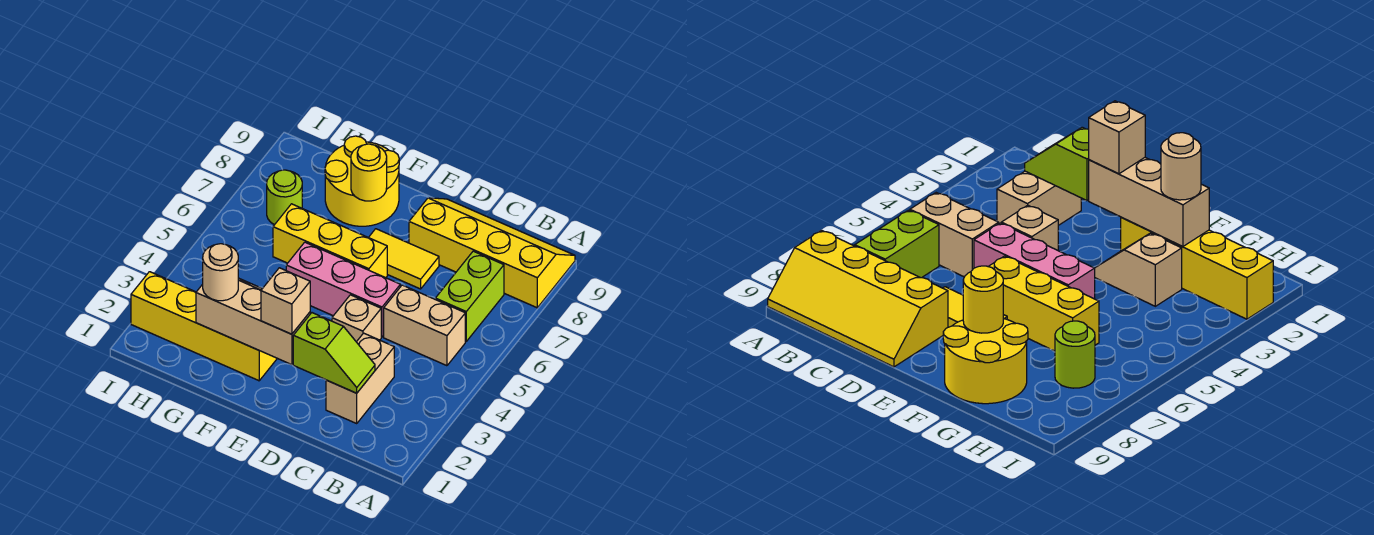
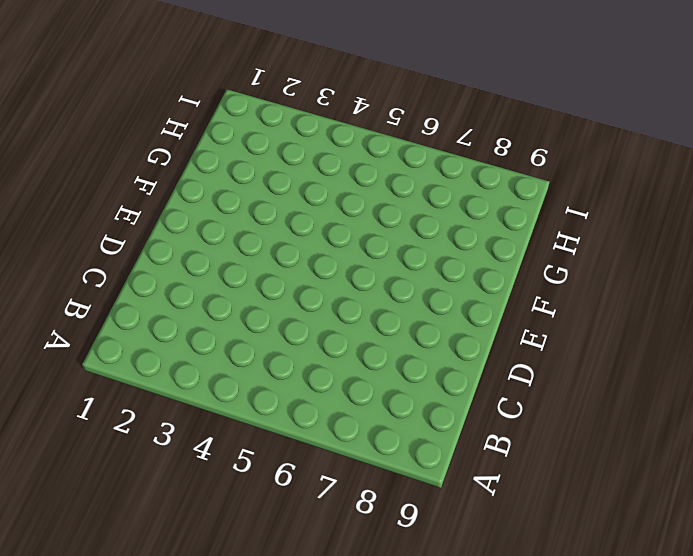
none -> yellow 2x4 slope [409,198,575,308]
none -> tan 1x2 brick [384,285,465,366]
none -> lime 1x2 brick [435,251,504,341]

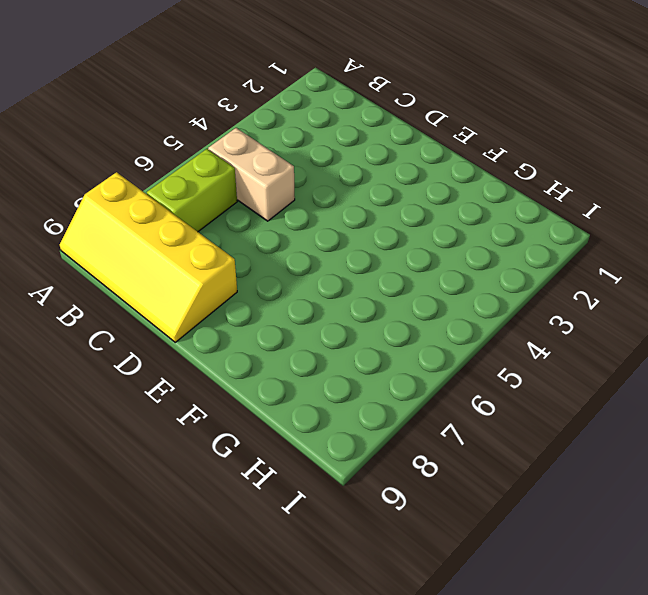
none -> tan 1x2 brick [326,333,394,423]
none -> tan 1x1 brick [332,295,381,342]
none -> pink 1x3 brick [286,242,400,337]

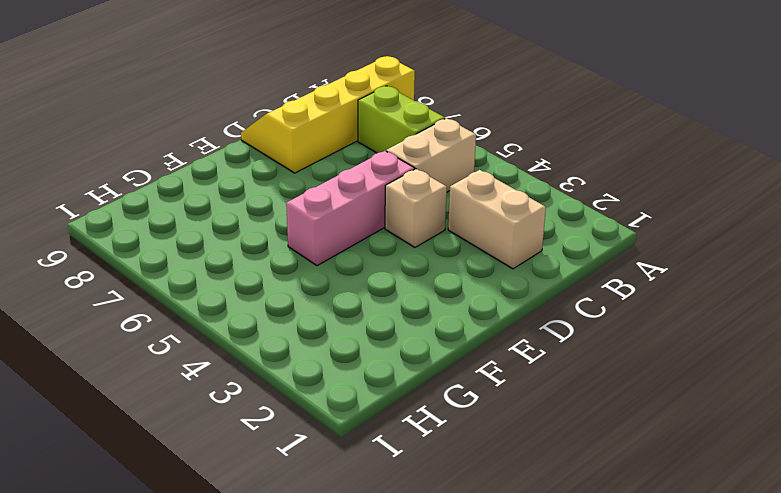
none -> yellow 1x2 tile [368,229,439,289]
none -> yellow 1x3 brick [273,204,387,278]
none -> yellow 1x4 brick [131,272,277,381]

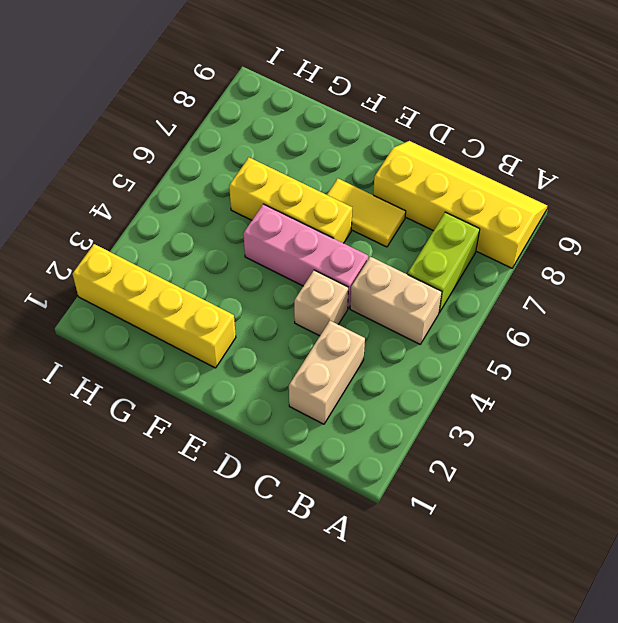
none -> tan 1x2 slope [1095,233,1182,306]
none -> yellow 2x2 round brick [325,136,399,226]
none -> lime 1x1 round brick [267,170,302,225]

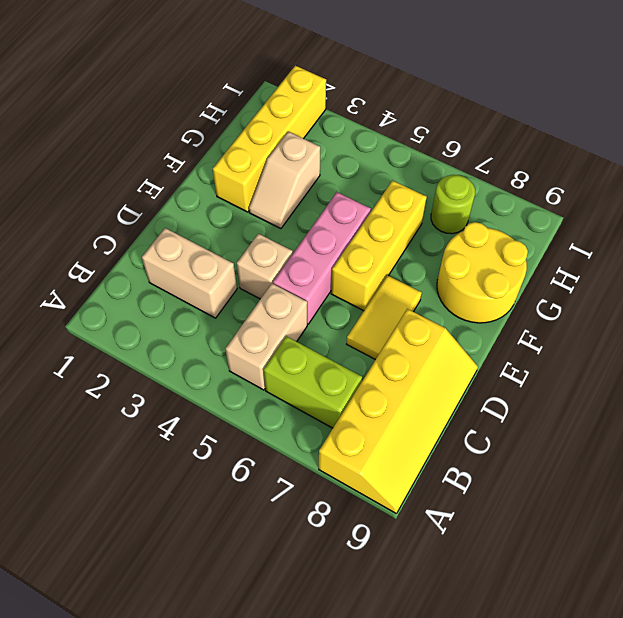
none -> lime 1x2 slope [293,313,375,393]
none -> tan 1x3 brick [196,280,310,365]
none -> yellow 1x1 round brick [351,144,387,201]

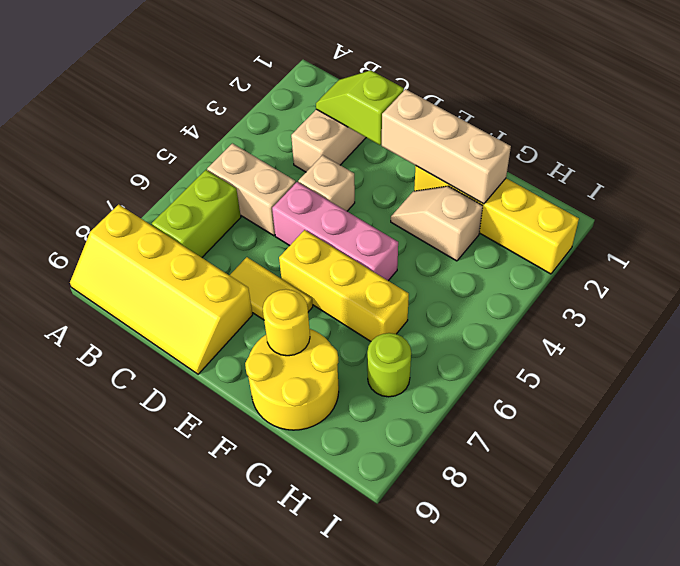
none -> tan 1x1 brick [261,268,310,334]
none -> tan 1x1 round brick [203,244,238,301]

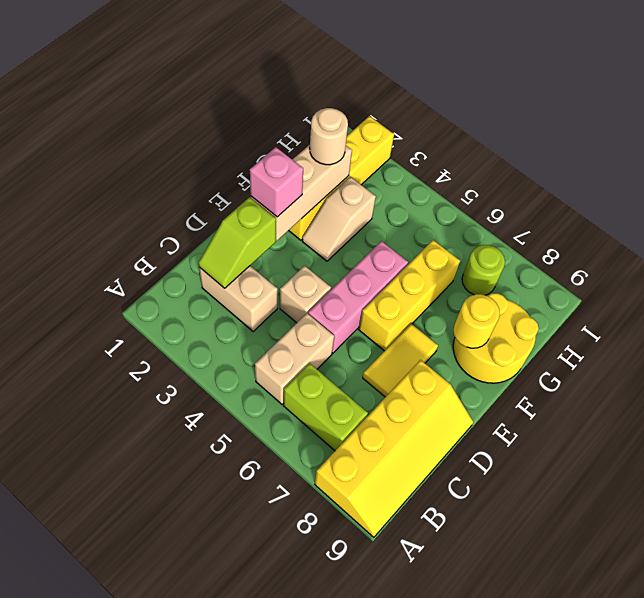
pink 1x1 brick [250,147,303,217] -> tan 1x1 brick [261,268,310,334]

